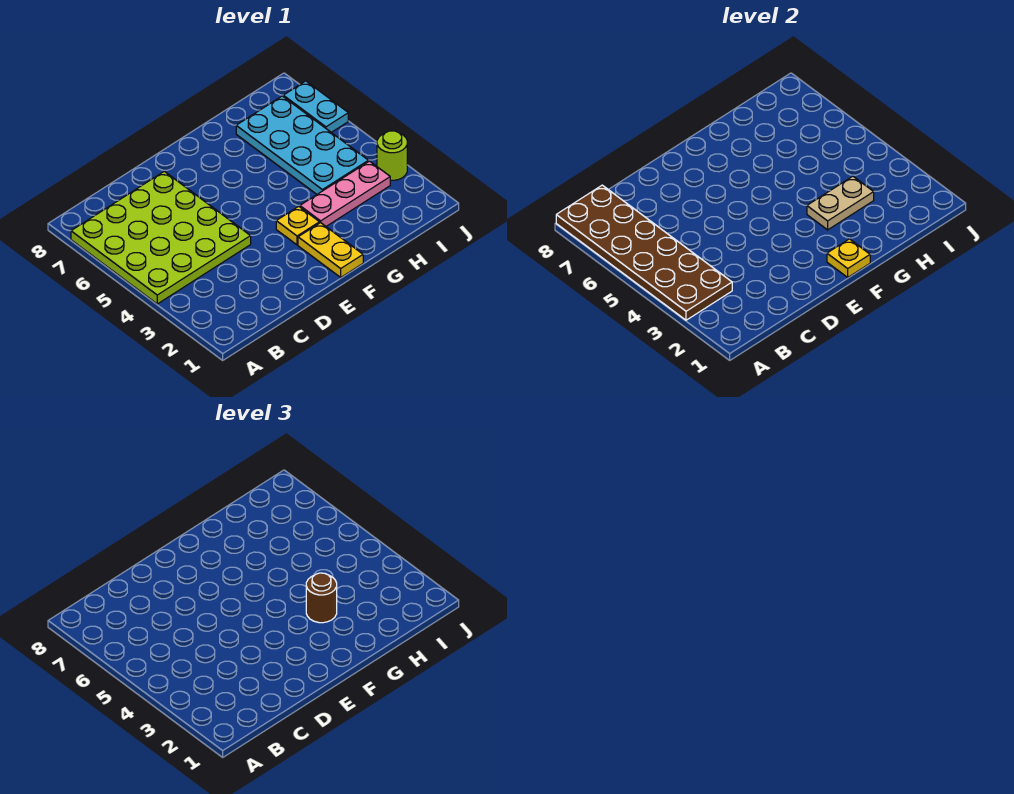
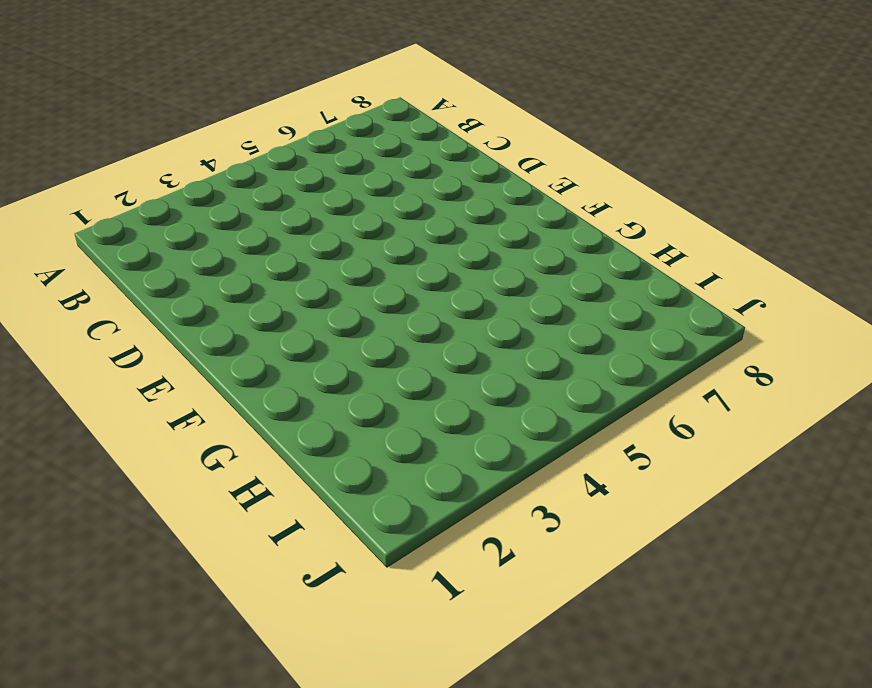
none -> lime 4x4 plate [71,171,251,304]
none -> yellow 1x2 plate [298,223,363,277]

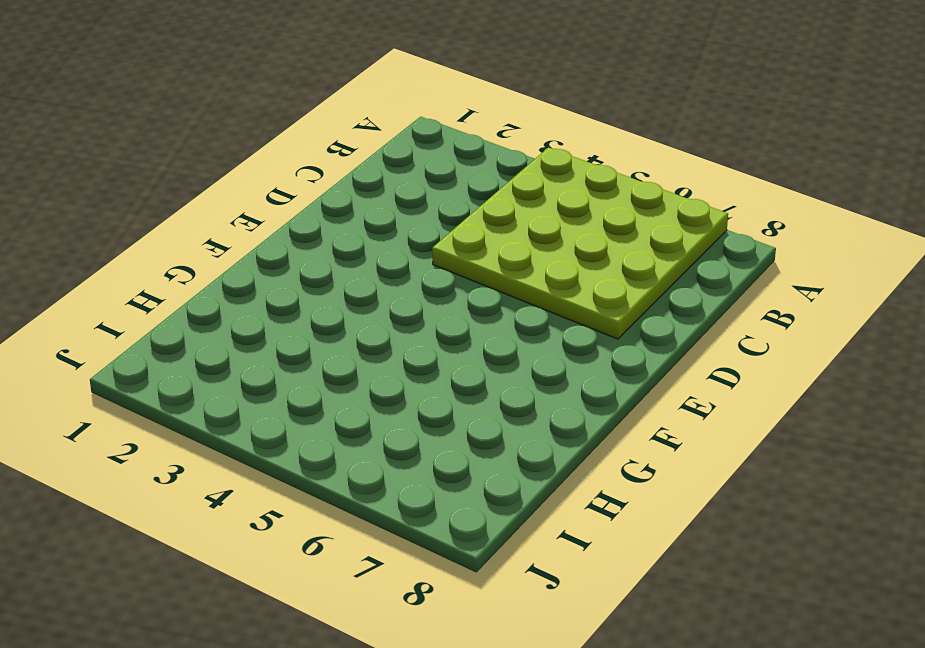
none -> yellow 1x2 plate [298,223,363,277]
none -> yellow 1x1 plate [276,206,320,245]

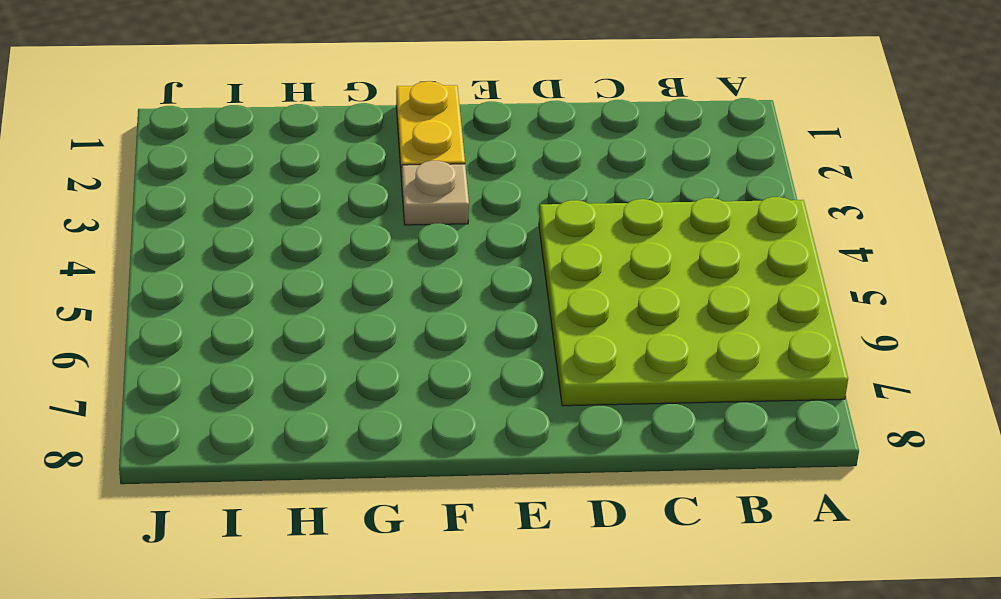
tan 1x1 plate [402,161,469,225] -> yellow 1x1 plate [276,206,320,245]
none -> pink 1x3 plate [300,161,390,226]
none -> cyan 2x4 plate [236,96,368,194]

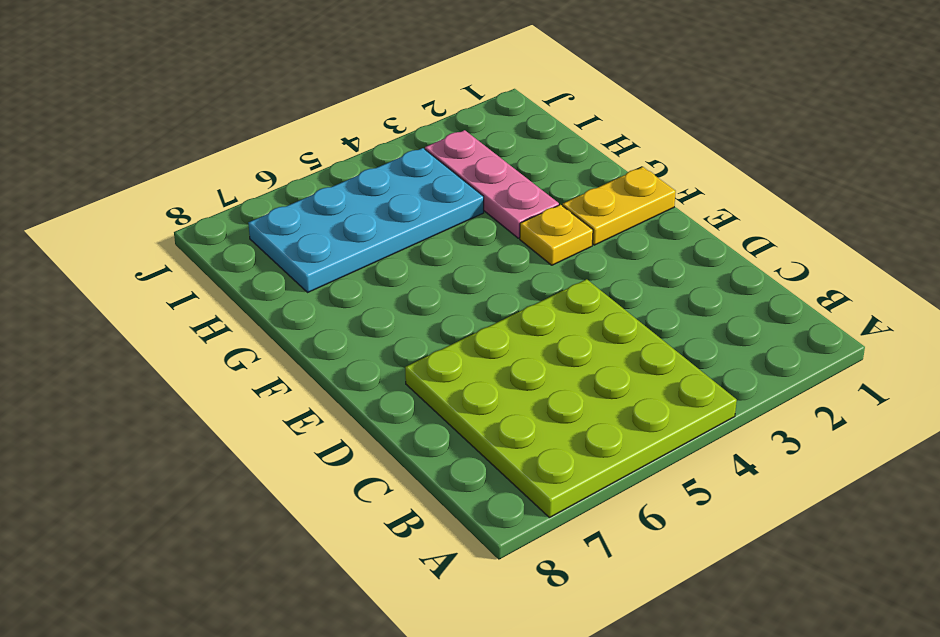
none -> lime 1x1 round brick [377,131,407,180]
none -> cyan 1x2 plate [283,81,348,132]

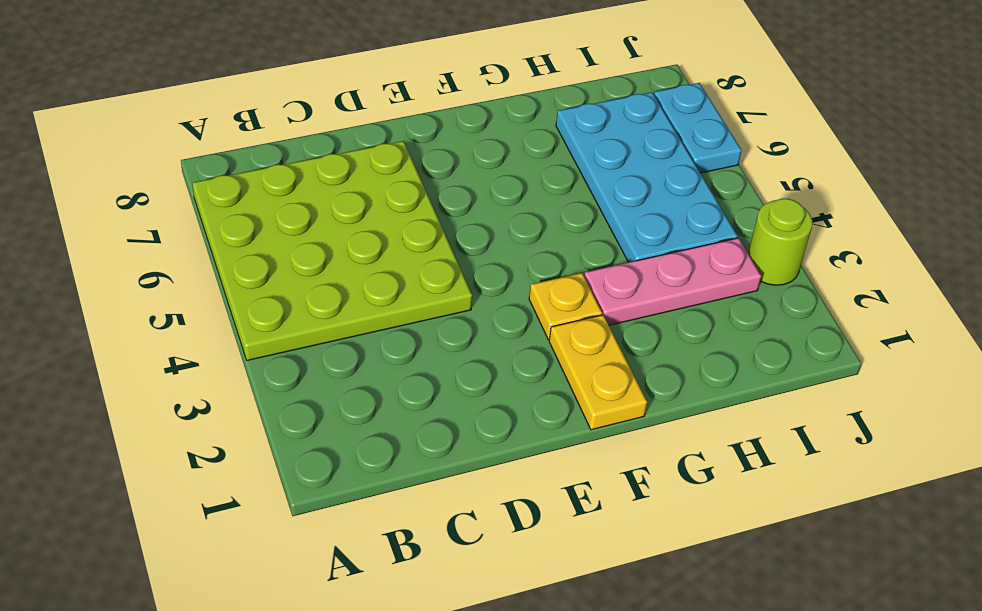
none -> brown 2x6 plate [556,185,732,320]
none -> yellow 1x1 plate [827,239,870,277]

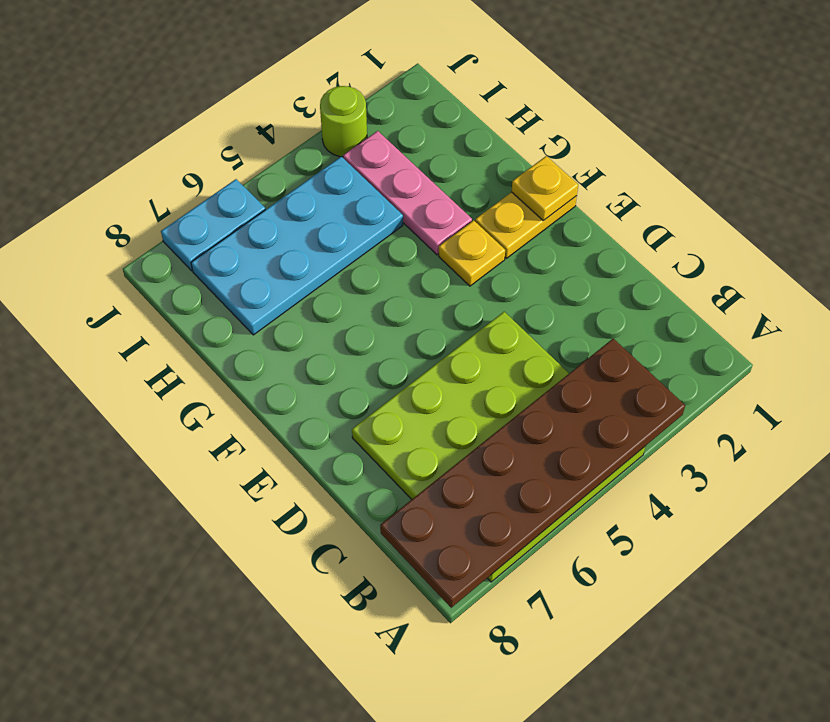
none -> tan 1x2 plate [807,176,874,230]
none -> brown 1x1 round brick [306,573,337,623]

